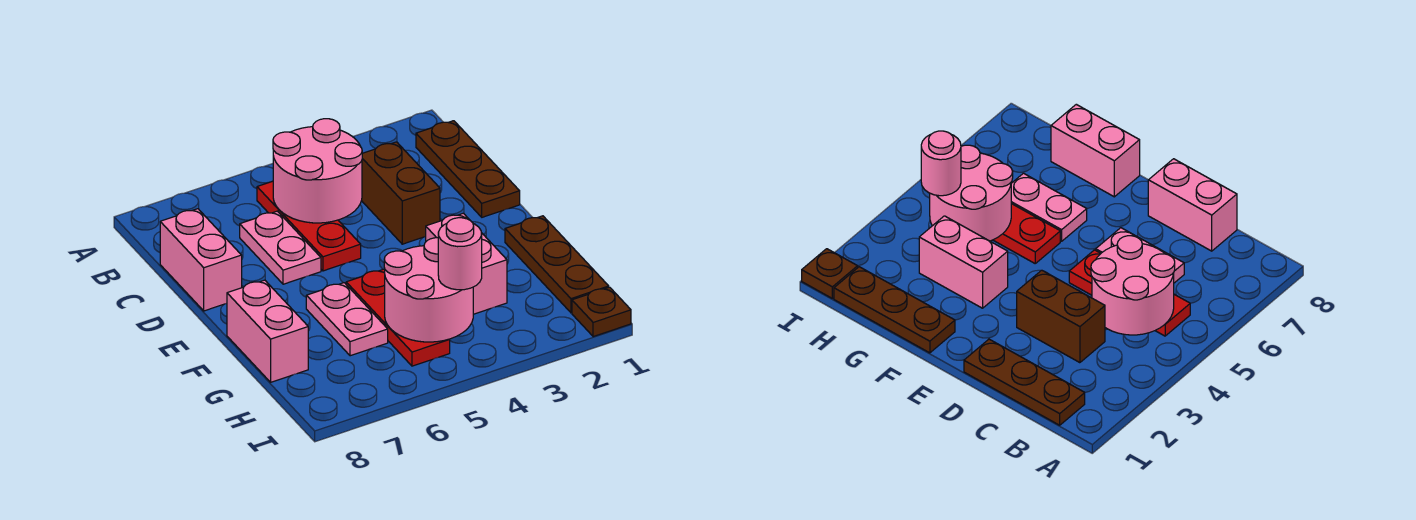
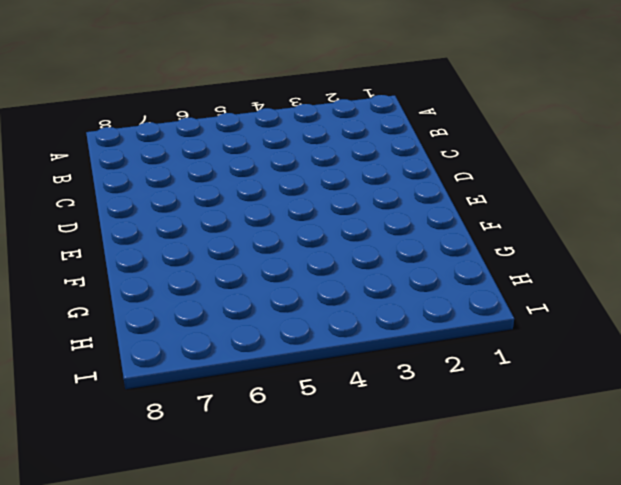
none -> brown 1x3 plate [416,121,520,217]
none -> red 1x3 plate [257,181,361,271]
none -> brown 1x2 brick [361,142,440,244]

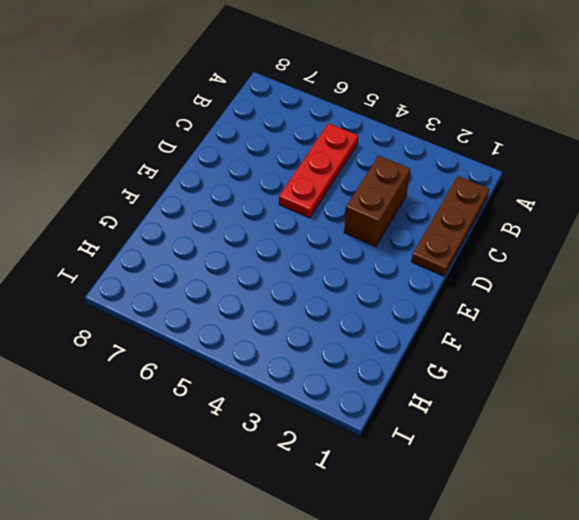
none -> pink 1x2 plate [240,211,321,284]
none -> pink 1x2 brick [160,209,242,311]
none -> brown 1x3 plate [505,216,609,313]

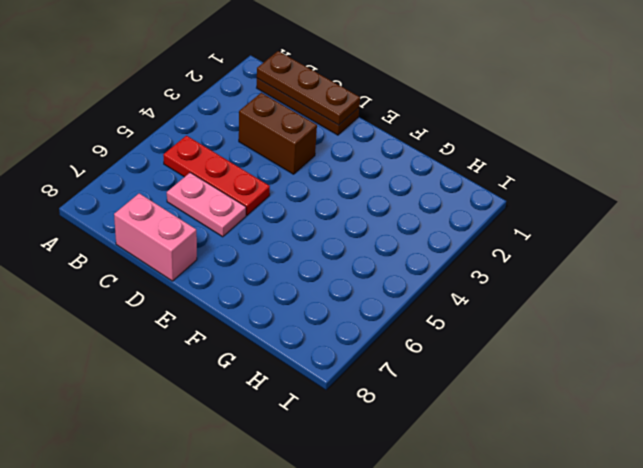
brown 1x3 plate [257,51,360,125] -> brown 1x3 plate moved to [505,216,609,313]
none -> pink 1x2 brick [426,213,507,314]
none -> red 1x3 plate [346,269,450,366]
none -> pink 1x2 plate [306,283,388,356]

